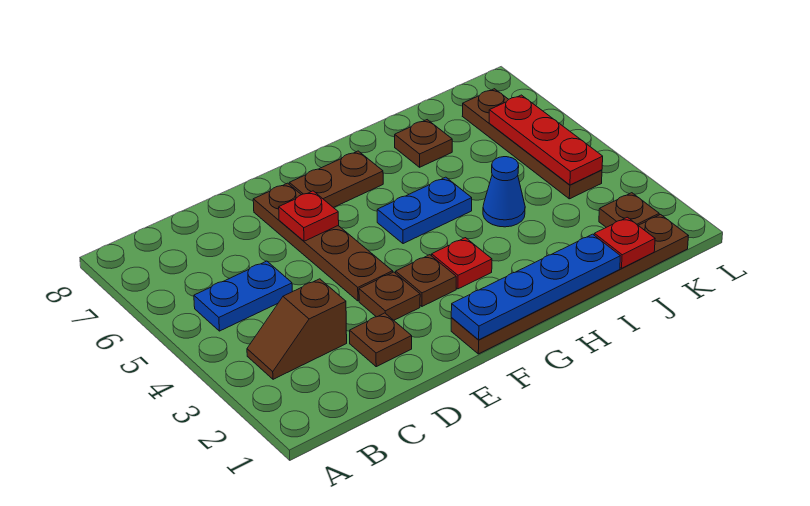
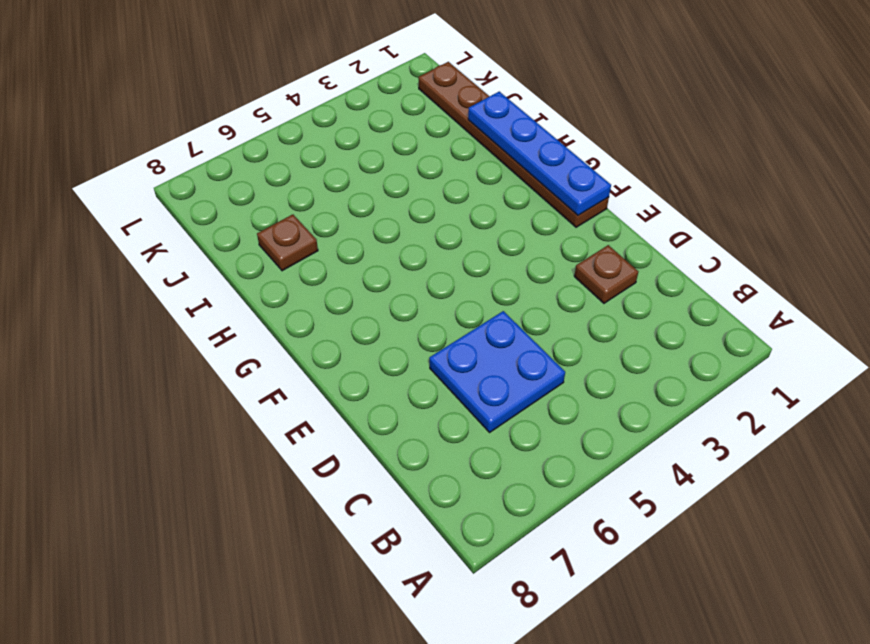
blue 2x2 plate [429,311,565,432] -> blue 1x2 plate [194,261,292,331]
none -> brown 1x2 slope [247,279,347,379]
none -> brown 1x1 plate [359,272,420,320]
none -> brown 1x4 plate [253,183,393,301]

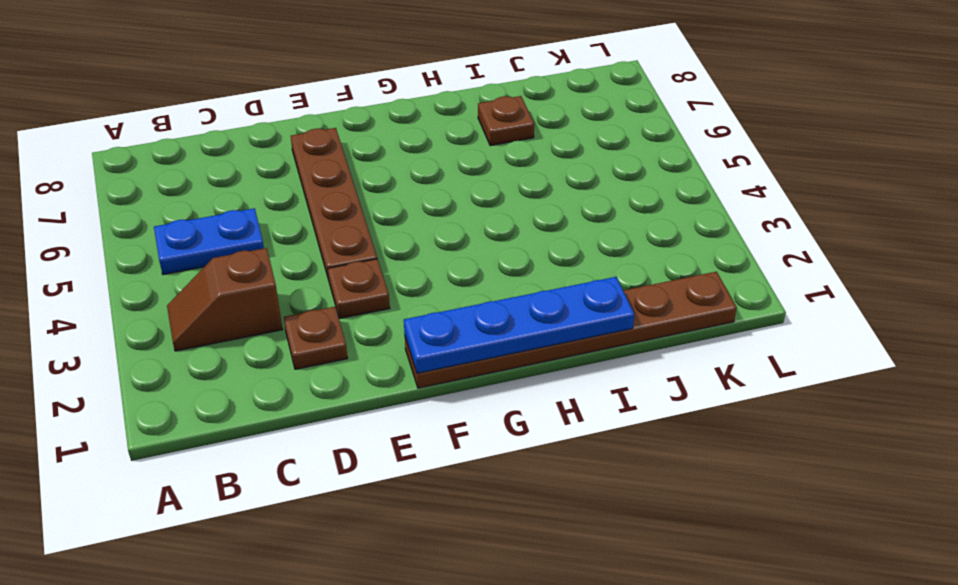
none -> brown 1x1 plate [396,255,456,306]
none -> brown 1x2 plate [289,151,383,208]
none -> red 1x1 plate [432,238,492,289]

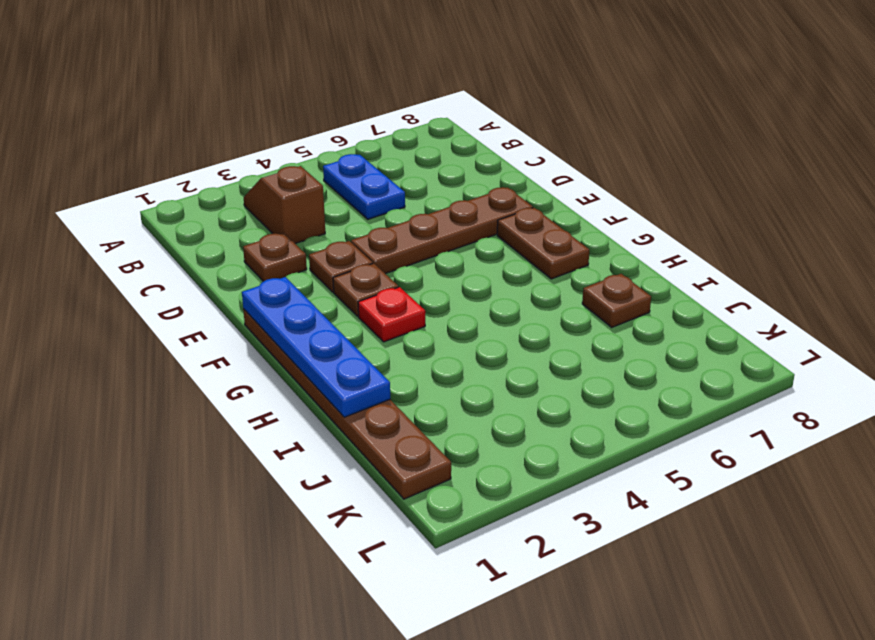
none -> blue 1x2 plate [377,177,472,244]
none -> blue 1x1 cone [483,157,525,227]
none -> brown 1x1 plate [599,193,659,227]

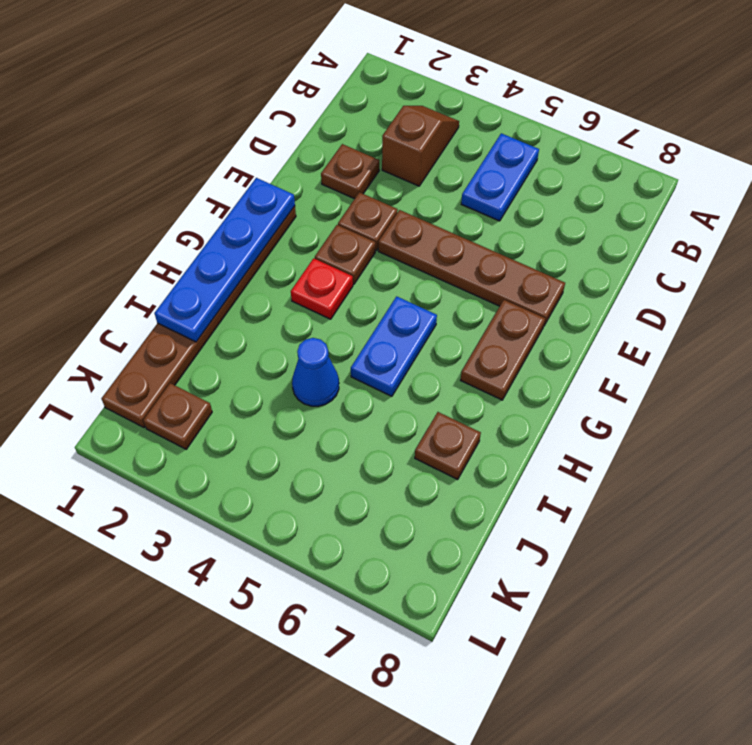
none -> brown 1x4 plate [463,89,602,199]
none -> red 1x1 plate [279,191,339,241]
none -> red 1x1 plate [594,217,655,268]

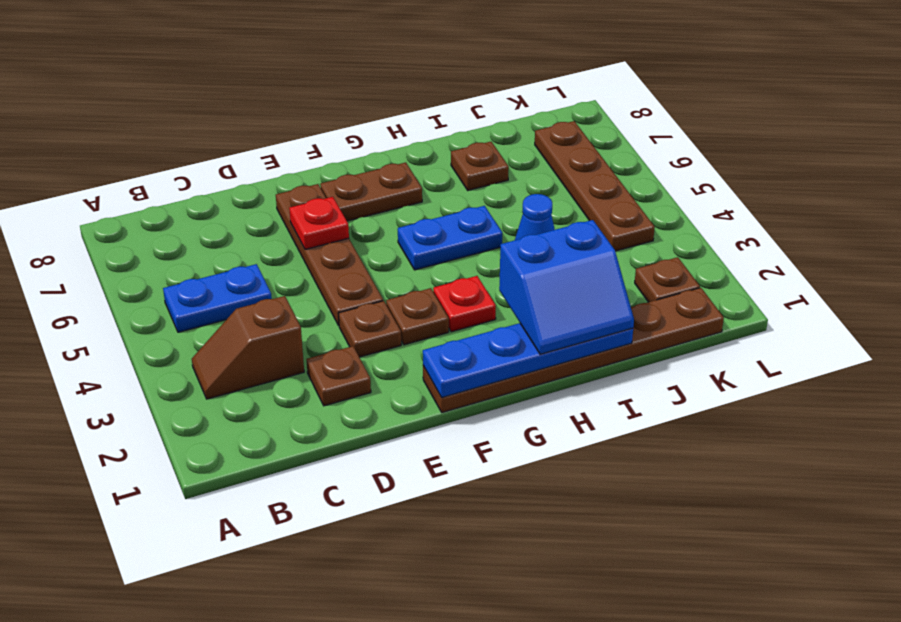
blue 2x2 slope [499,220,634,354] -> none
none -> red 1x1 plate [594,217,655,268]
none -> red 1x3 plate [489,95,603,185]

